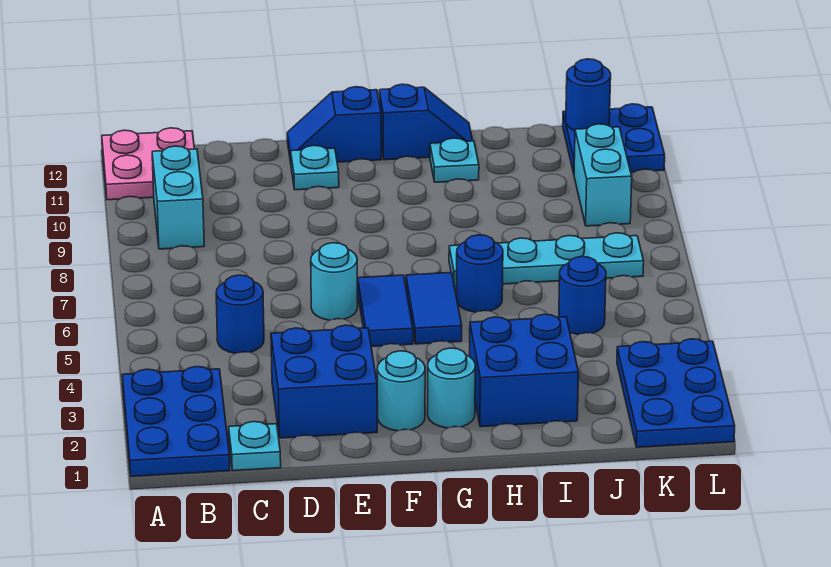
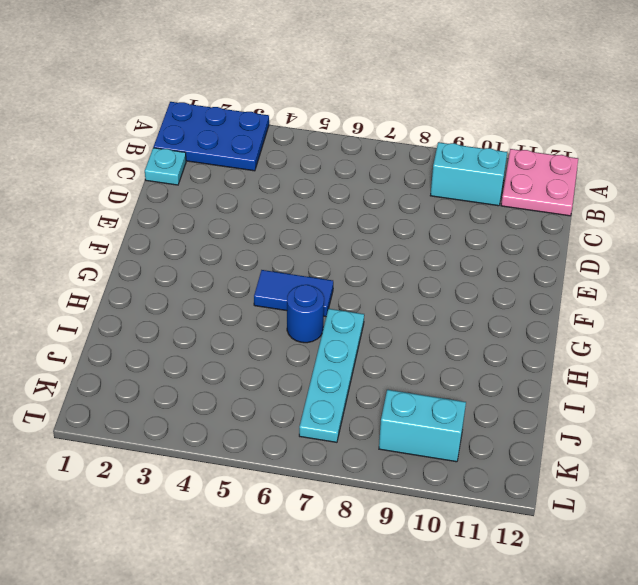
none -> blue 1x1 round brick [216,275,264,353]
none -> blue 2x2 brick [271,325,377,438]
none -> cyan 1x1 round brick [311,243,358,320]

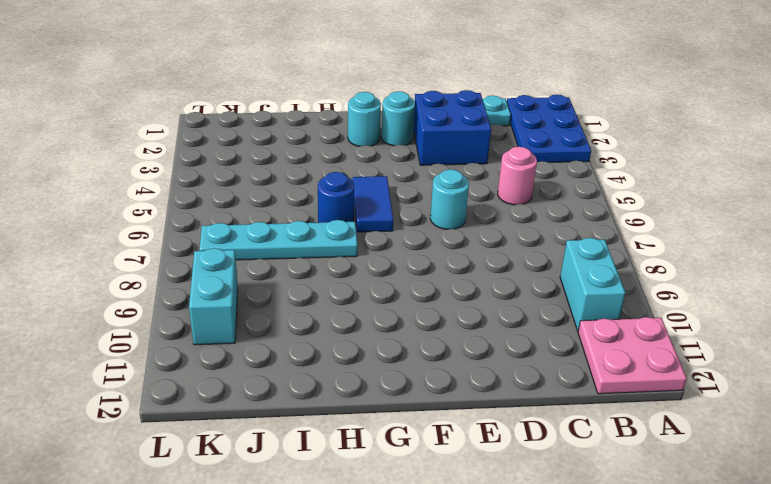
pink 1x1 round brick [498,147,537,205] -> blue 1x1 round brick [216,275,264,353]
none -> cyan 1x1 plate [291,146,339,190]
none -> blue 1x2 slope [287,87,381,162]
none -> blue 1x2 tile [358,275,413,346]

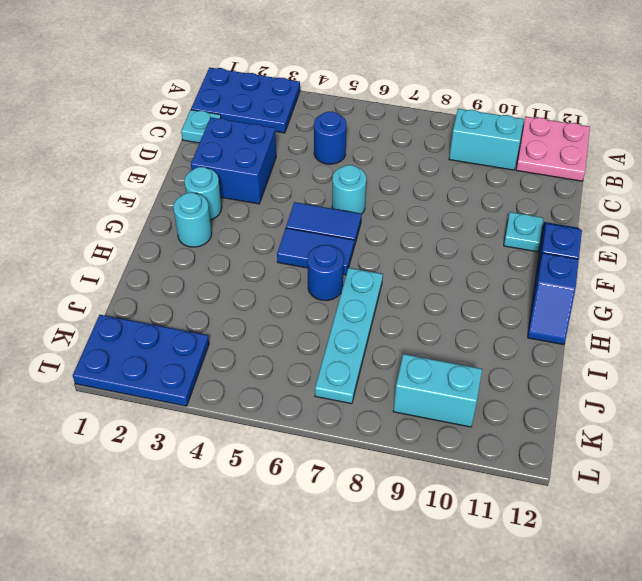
none -> blue 2x2 brick [470,314,578,427]
none -> cyan 1x1 plate [430,138,479,182]
none -> blue 1x1 round brick [559,257,606,334]

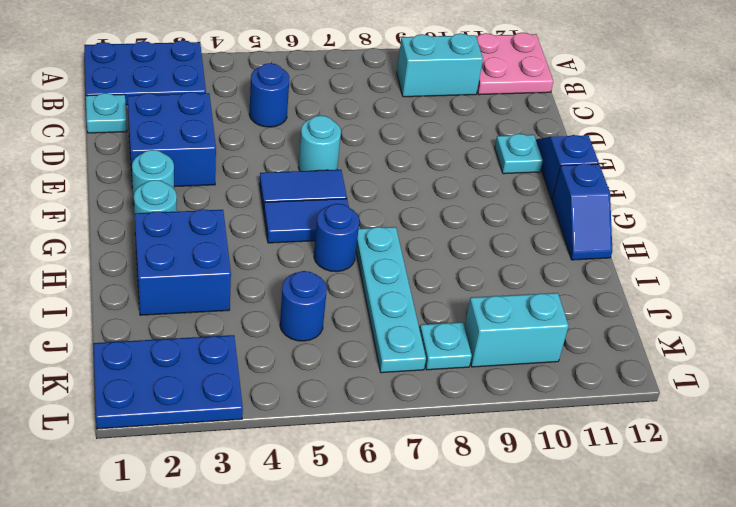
cyan 1x1 plate [420,322,472,370] -> cyan 1x1 plate moved to [430,138,479,182]
none -> blue 2x2 plate [563,104,665,173]
none -> blue 1x1 round brick [566,59,611,131]

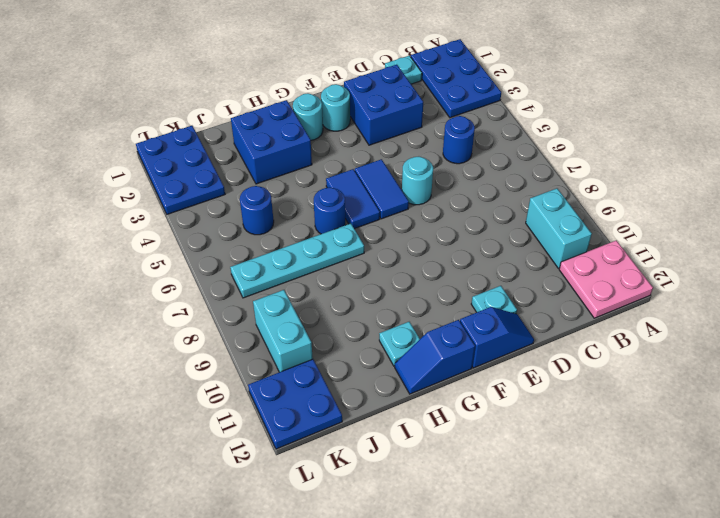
none -> blue 1x1 round brick [566,59,611,131]

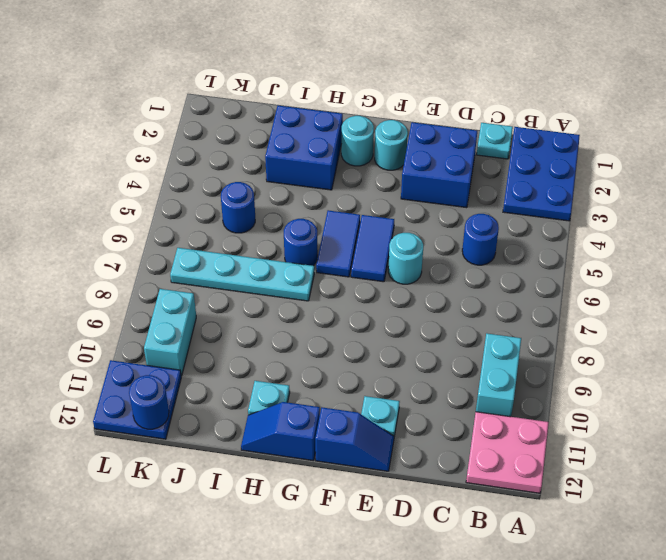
none -> blue 2x3 plate [617,339,735,447]

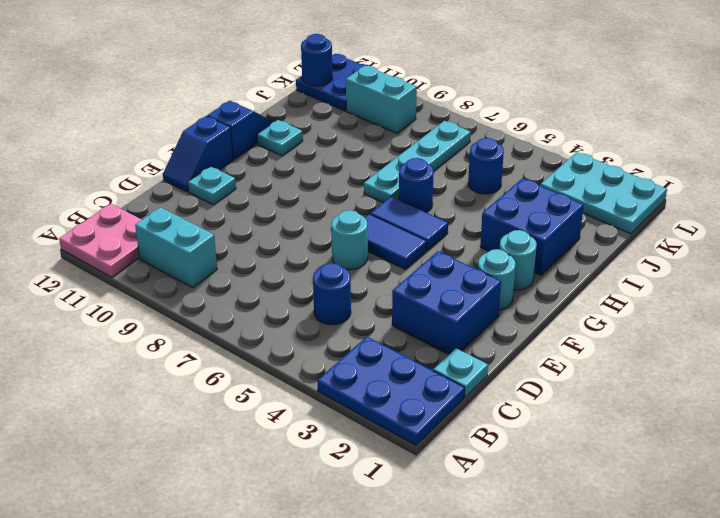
cyan 2x3 plate [541,152,667,234] -> blue 2x3 plate [617,339,735,447]

